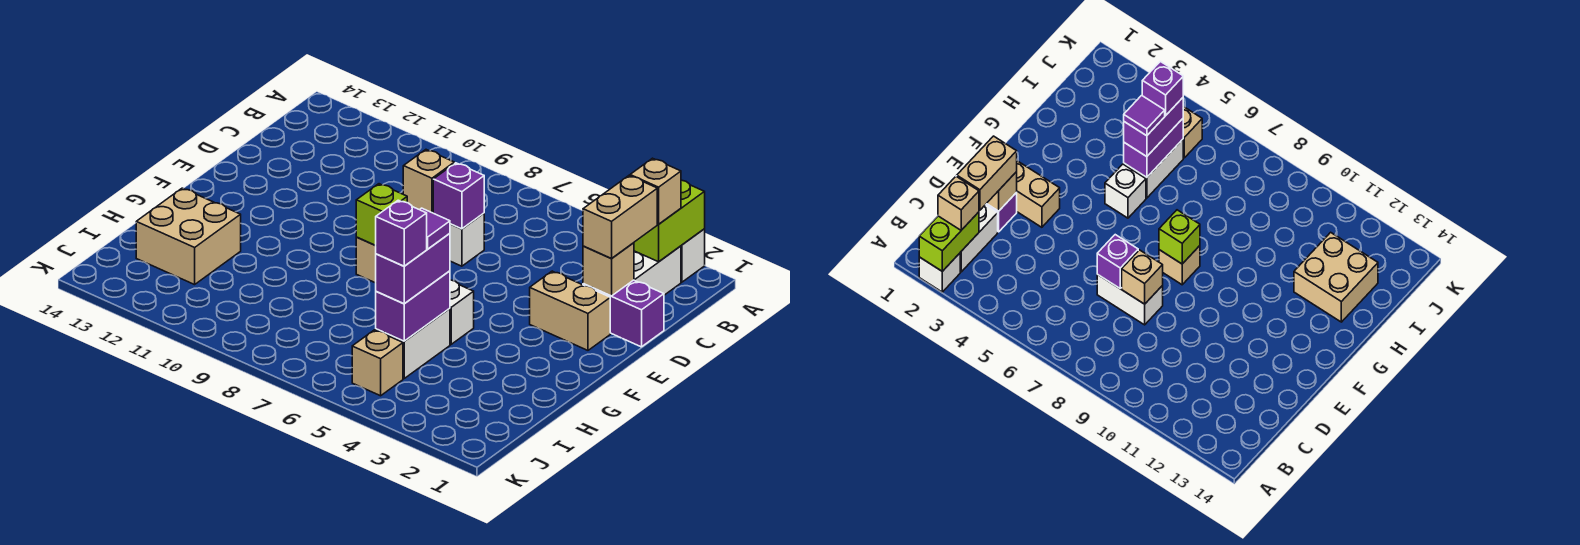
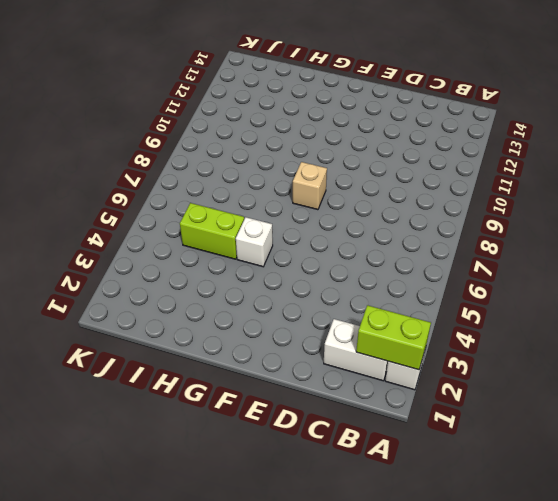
lime 1x2 brick [180,203,244,259] -> white 1x2 brick [376,308,450,379]
none -> purple 1x2 brick [583,280,664,347]
none -> white 1x2 brick [450,213,484,266]
none -> tan 1x2 brick [530,271,610,350]

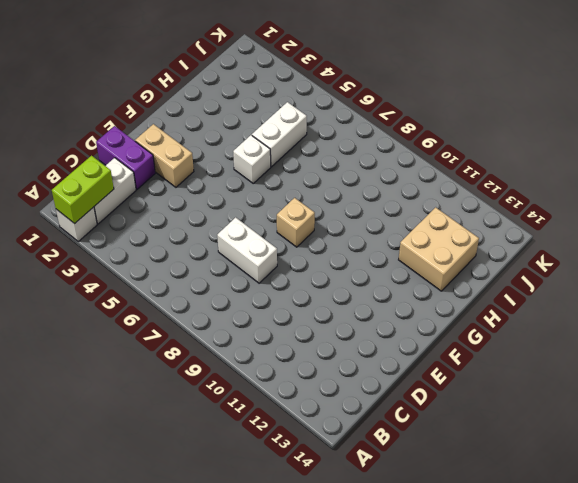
none -> tan 1x1 brick [352,330,403,396]
none -> tan 1x1 brick [583,243,634,296]
none -> purple 1x1 brick [433,163,484,229]

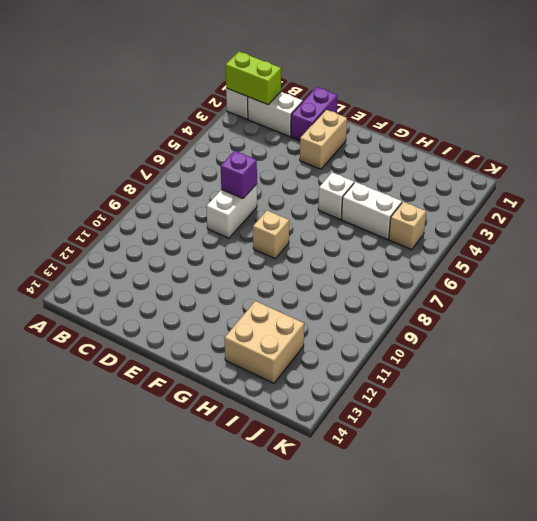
none -> tan 1x1 brick [583,243,634,296]
none -> tan 1x1 brick [403,150,454,213]
none -> lime 1x1 brick [356,184,407,245]

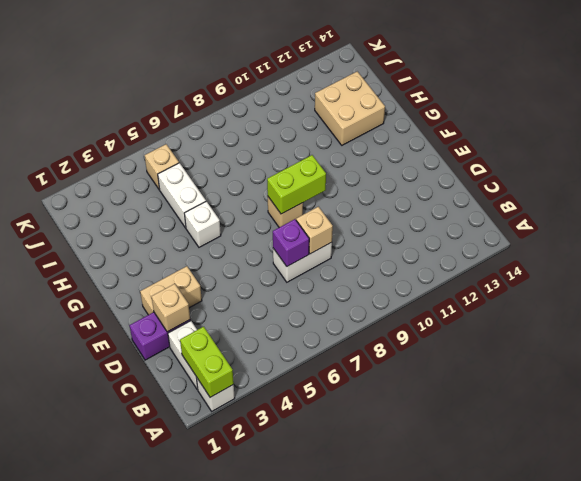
lime 1x2 brick [267,155,326,214] -> lime 1x1 brick [356,184,407,245]
none -> purple 1x2 brick [376,271,450,341]
none -> tan 1x1 brick [630,158,681,224]
none -> tan 1x2 brick [583,176,657,258]

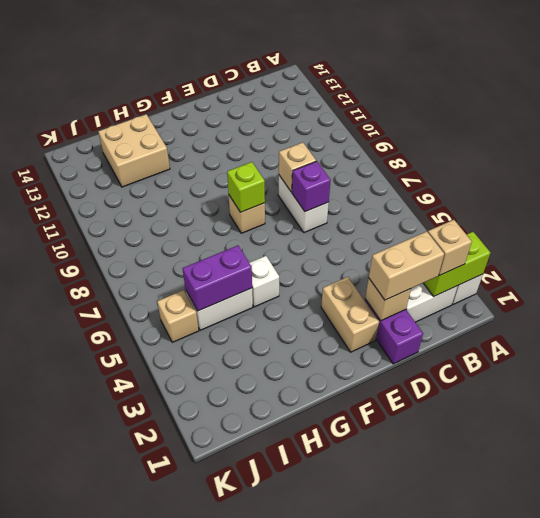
none -> purple 1x2 brick [376,234,450,304]
none -> purple 1x1 tile [420,208,450,249]
none -> purple 1x1 brick [376,200,427,266]

